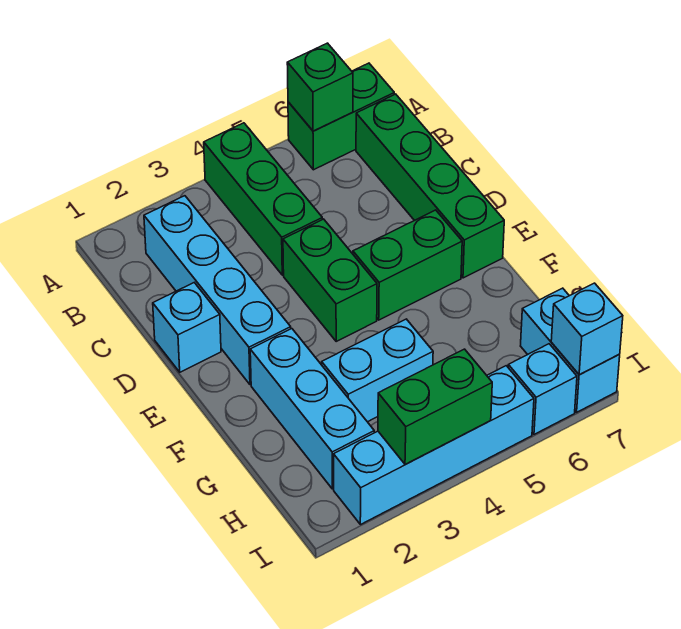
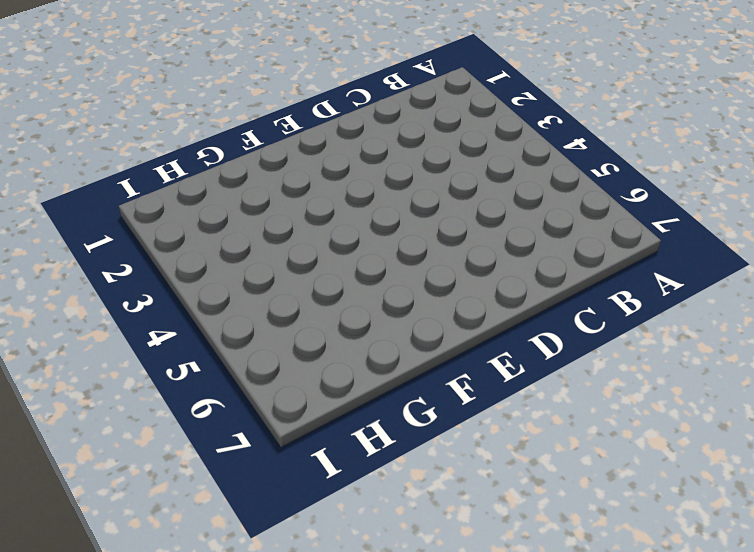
none -> green 1x3 brick [204,123,322,275]
none -> green 1x2 brick [288,63,394,170]
none -> cyan 1x4 brick [144,196,291,385]

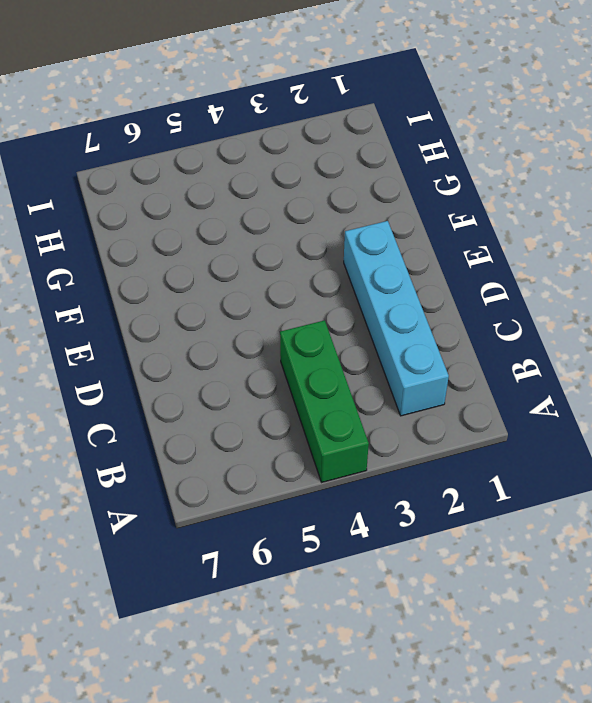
none -> green 1x2 brick [288,63,394,170]
none -> green 1x4 brick [356,94,504,278]
none -> cyan 1x1 brick [153,283,221,372]

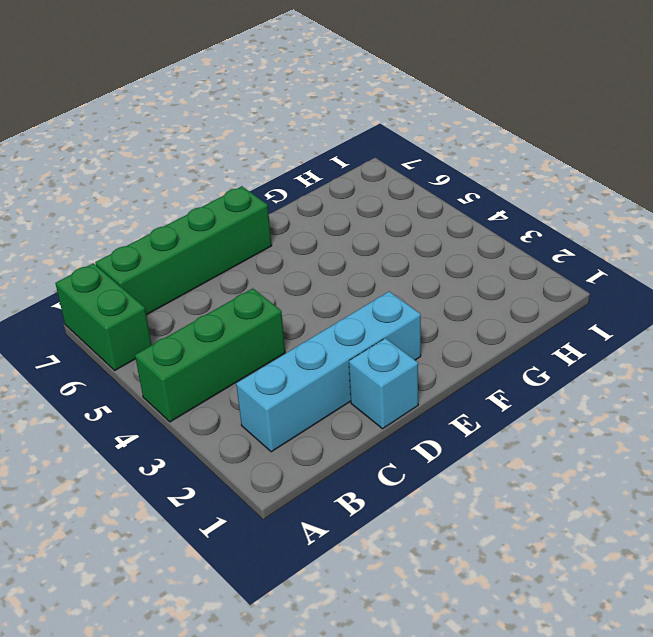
none -> green 1x2 brick [283,219,377,341]
none -> green 1x2 brick [353,210,462,320]
none -> cyan 1x3 brick [250,329,374,489]

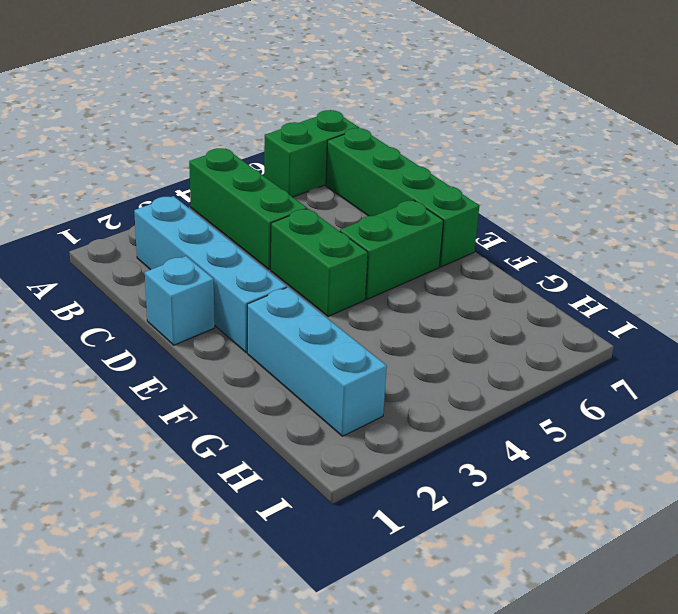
none -> cyan 1x2 brick [322,319,433,422]
none -> cyan 1x2 brick [521,288,620,412]
none -> cyan 1x4 brick [334,366,534,525]

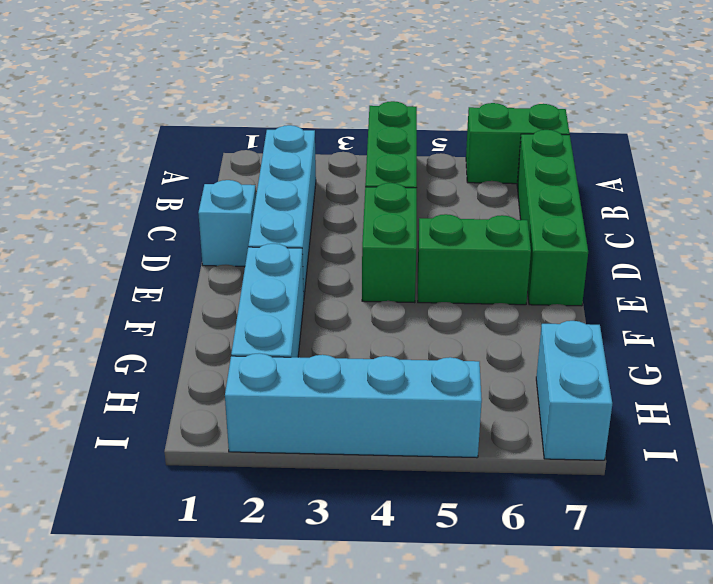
none -> cyan 1x2 brick [322,319,433,422]
none -> cyan 1x1 brick [508,344,577,434]
none -> green 1x1 brick [287,43,353,131]

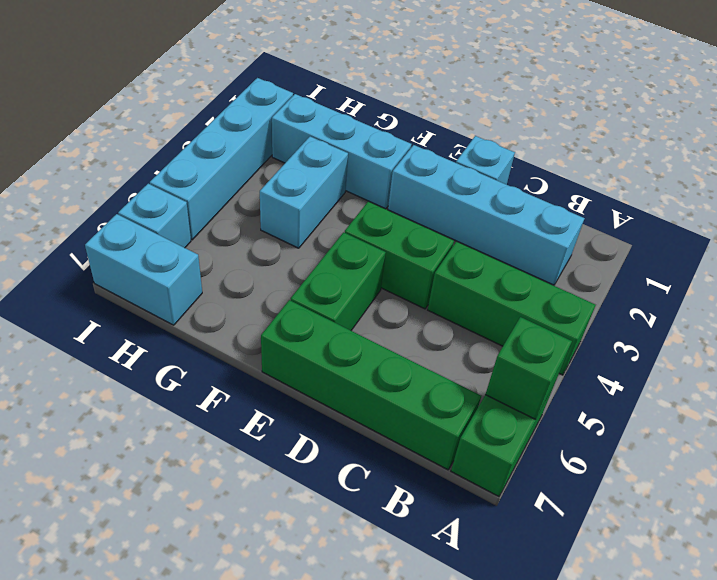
none -> green 1x2 brick [378,349,492,465]
none -> cyan 1x1 brick [551,283,623,375]

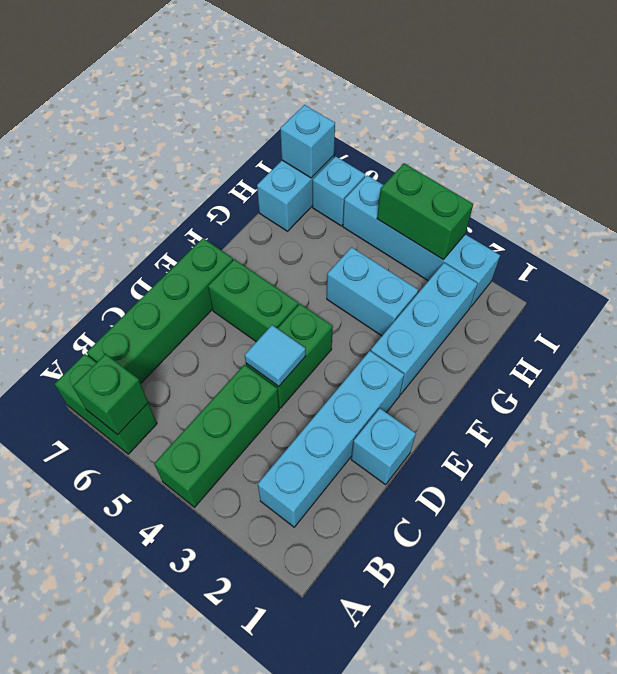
cyan 1x1 tile [245,325,306,386] -> none

